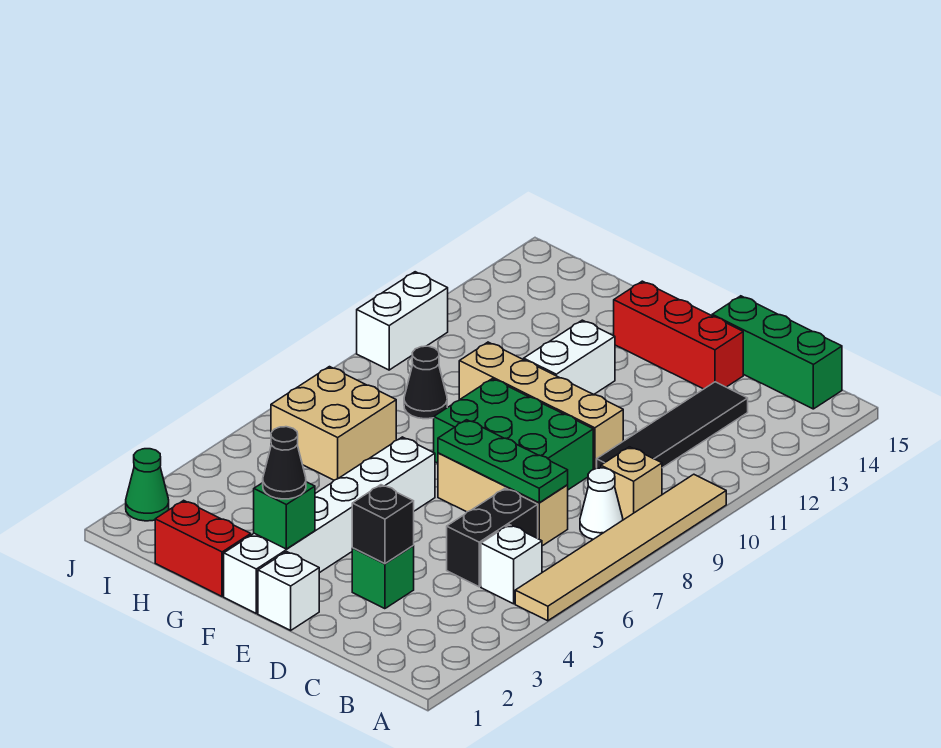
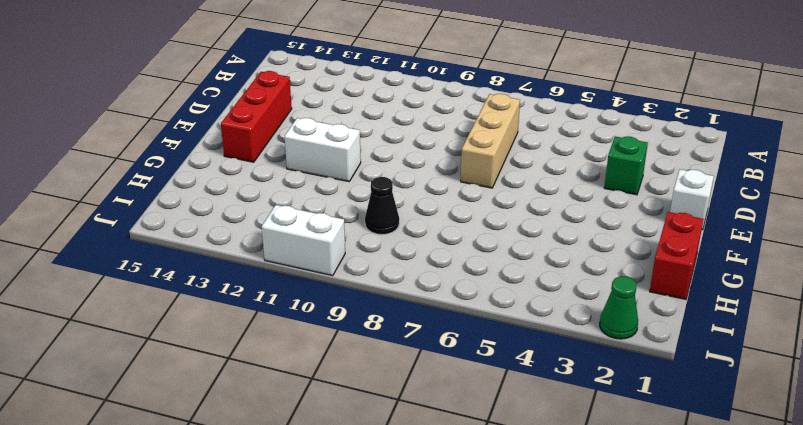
none -> tan 1x6 tile [515,474,726,621]
none -> white 1x1 brick [481,525,542,604]
none -> white 1x1 cone [580,468,623,539]

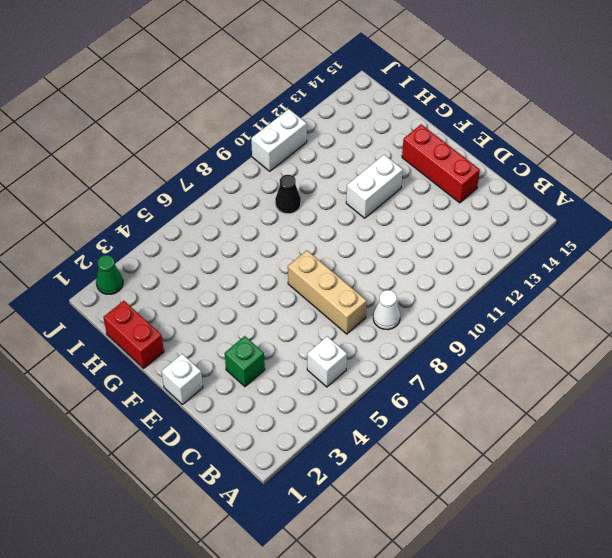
none -> tan 1x6 tile [515,474,726,621]
none -> tan 1x1 brick [601,447,662,520]
none -> green 1x3 brick [712,296,842,409]

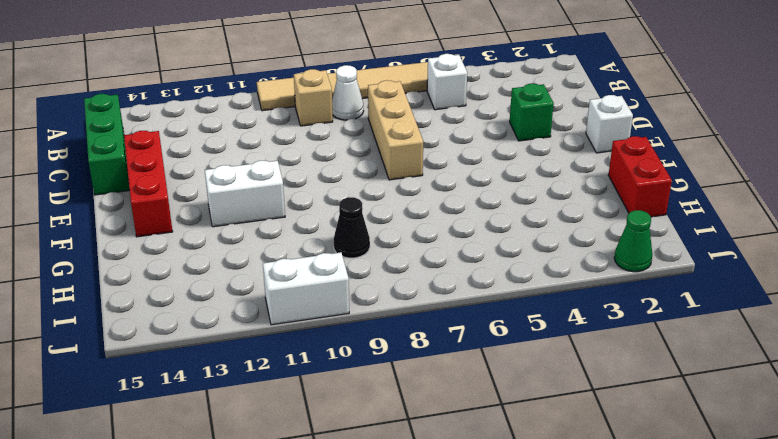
none -> black 1x2 brick [447,488,538,587]
none -> black 1x4 tile [597,382,748,468]
none -> green 2x3 brick [434,379,593,490]

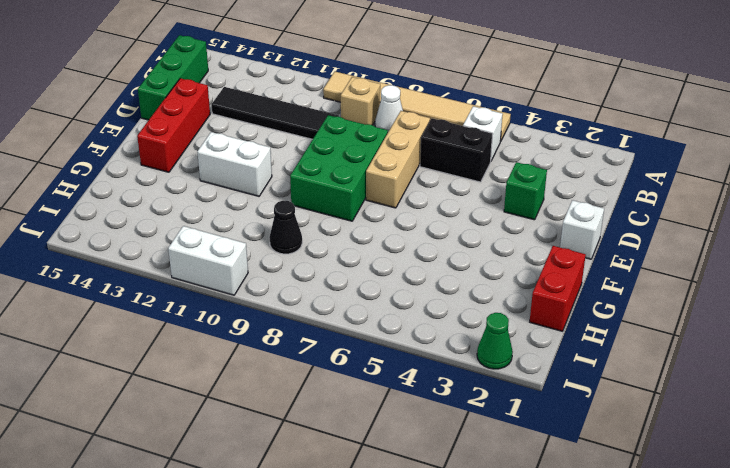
none -> tan 1x4 brick [459,342,623,470]
none -> white 1x6 brick [224,437,435,613]
none -> tan 2x2 brick [271,367,396,480]

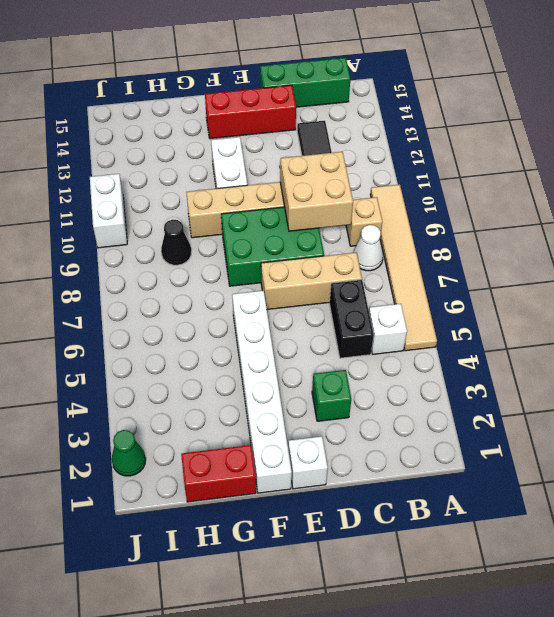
tan 2x2 brick [280,152,353,231] -> tan 2x2 brick moved to [271,367,396,480]
none -> green 1x3 plate [438,420,568,503]
none -> black 1x1 brick [352,485,414,564]
none -> green 1x1 brick [254,482,315,549]

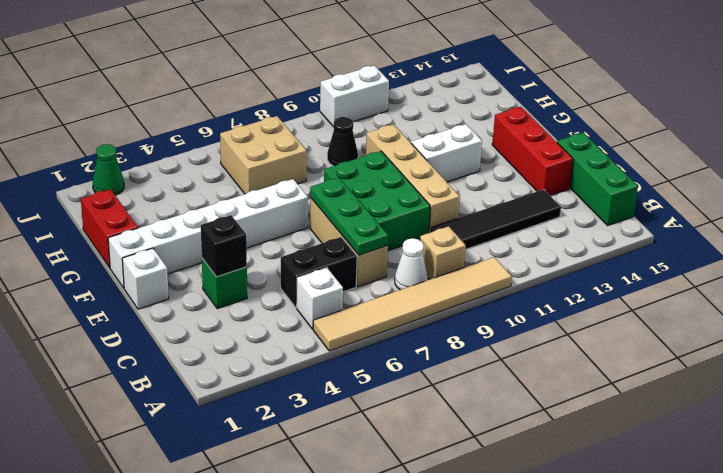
none -> green 1x1 brick [254,482,315,549]
none -> black 1x1 cone [263,427,306,499]

